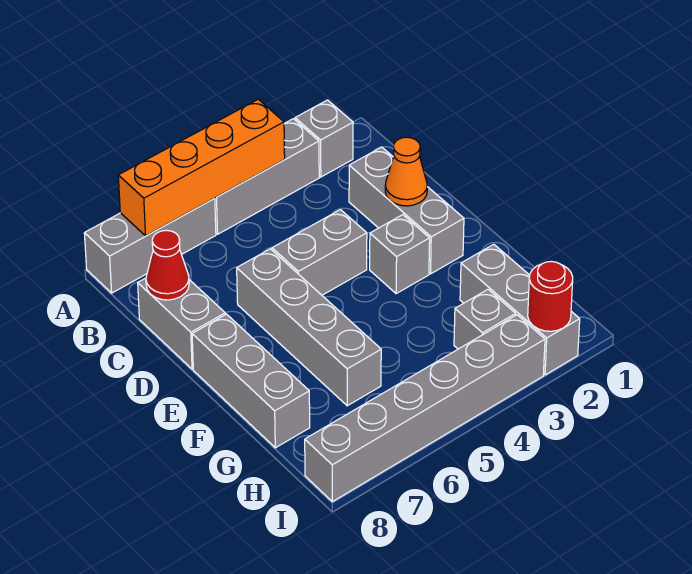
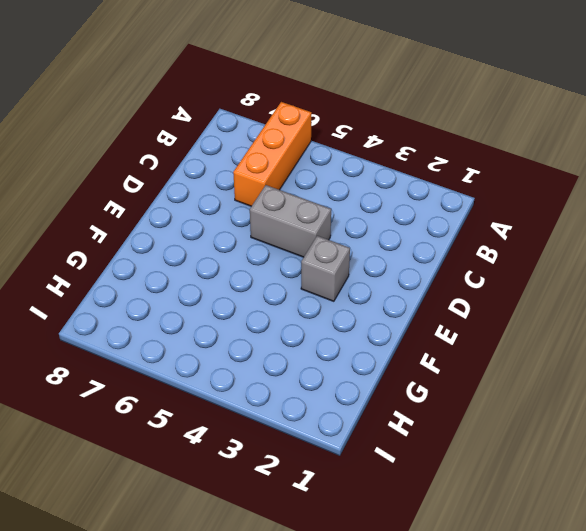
orange 1x3 brick [233,102,312,206] -> grey 1x3 brick [84,198,216,293]
none -> grey 1x1 brick [295,100,353,177]
none -> grey 1x3 brick [215,119,319,234]
none -> grey 1x3 brick [349,147,464,274]

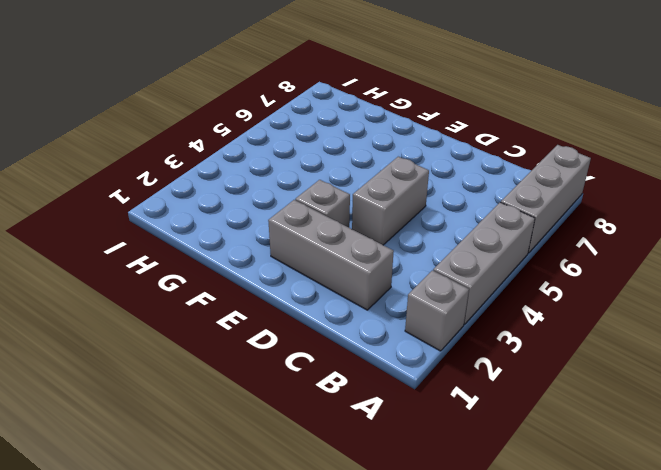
none -> grey 1x2 brick [138,278,225,369]
none -> grey 1x4 brick [237,249,381,406]
none -> grey 1x3 brick [192,314,310,448]

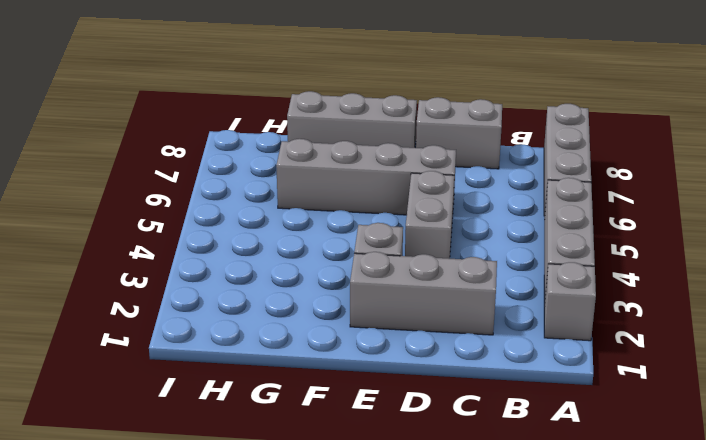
none -> grey 1x3 brick [460,244,580,375]
none -> grey 1x1 brick [454,290,516,349]
none -> grey 1x6 brick [305,315,545,502]

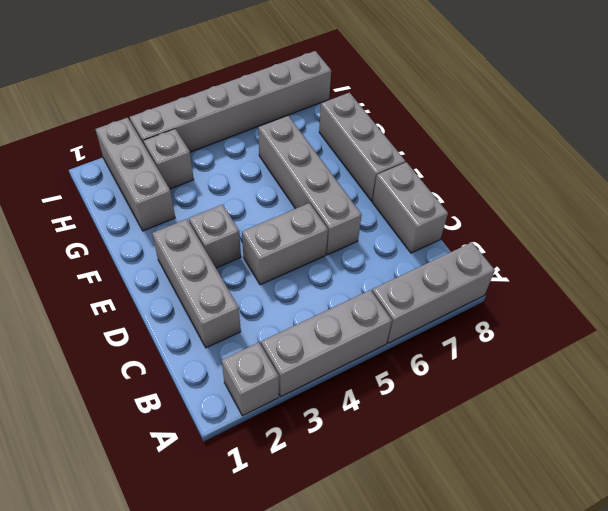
none -> orange 1x4 brick [118,99,285,236]
none -> red 1x1 cone [146,230,189,300]
none -> orange 1x1 cone [385,137,427,206]

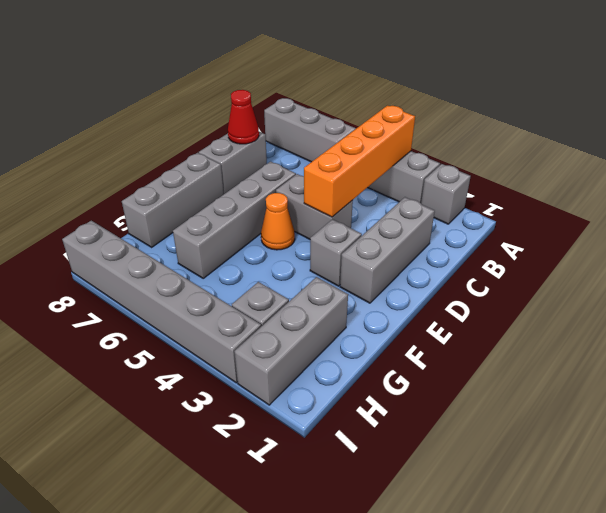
orange 1x4 brick [304,106,415,217] -> orange 1x4 brick turned to [118,99,285,236]
orange 1x1 cone [261,193,295,250] -> orange 1x1 cone moved to [385,137,427,206]
none -> red 1x1 round brick [528,261,573,331]

